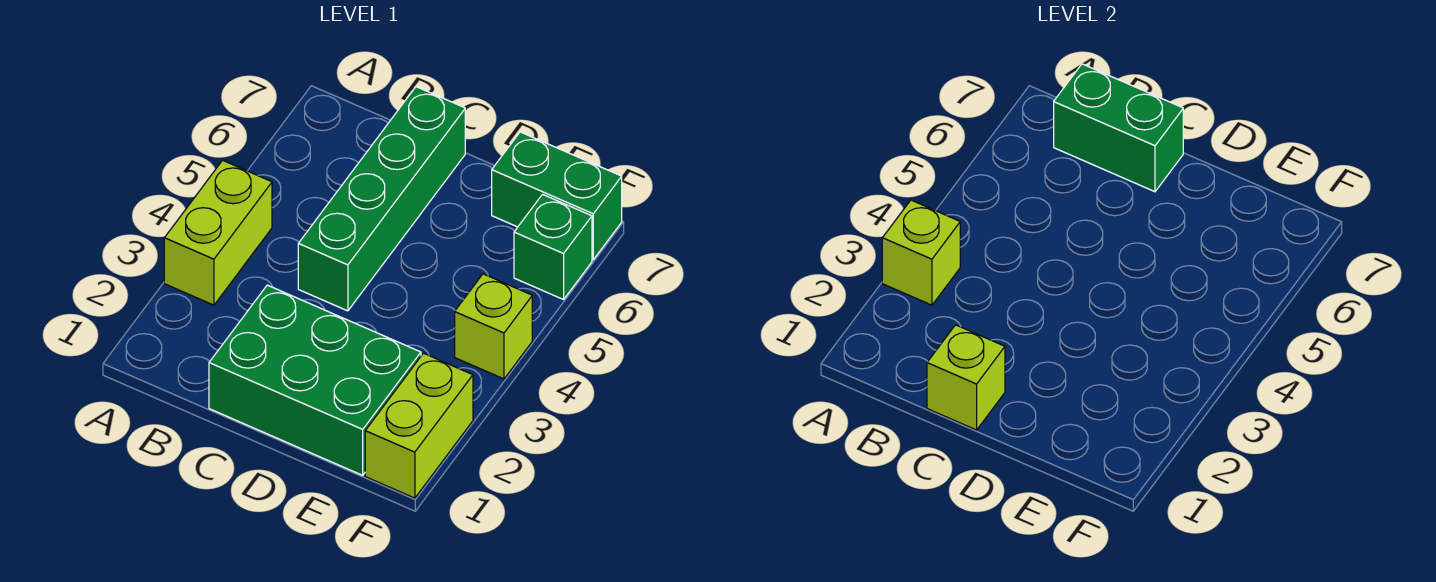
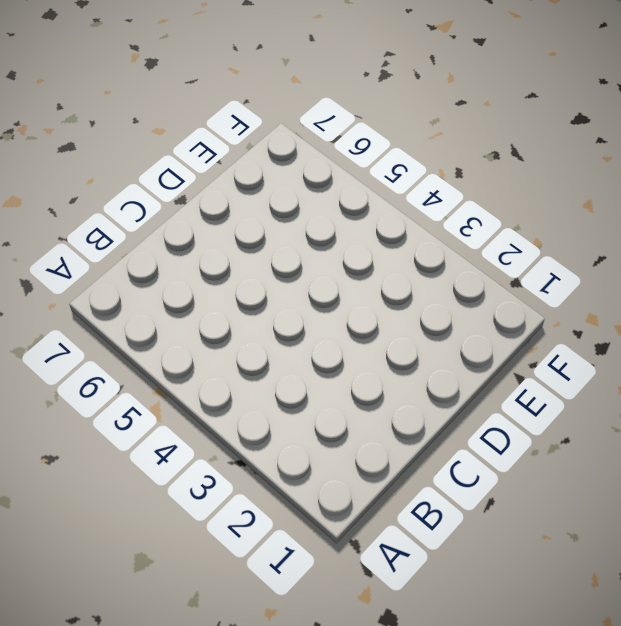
none -> lime 1x2 brick [164,160,272,305]
none -> green 2x3 brick [209,285,421,475]

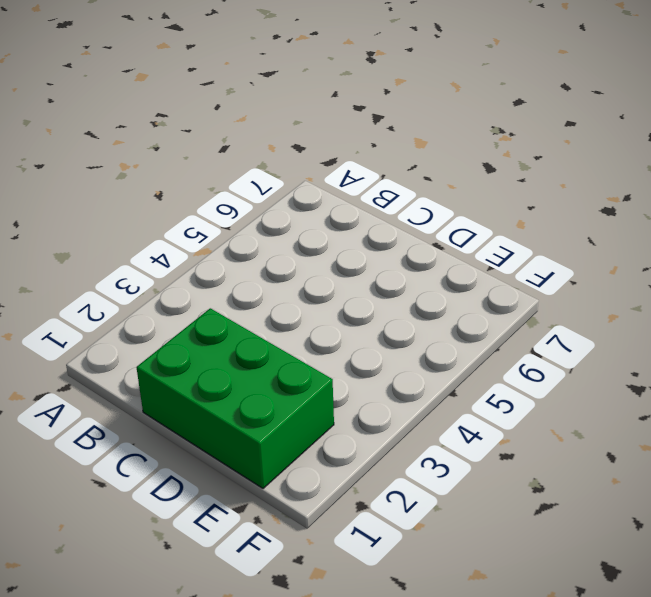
none -> lime 1x2 brick [164,160,272,305]
none -> green 1x4 brick [298,87,465,311]

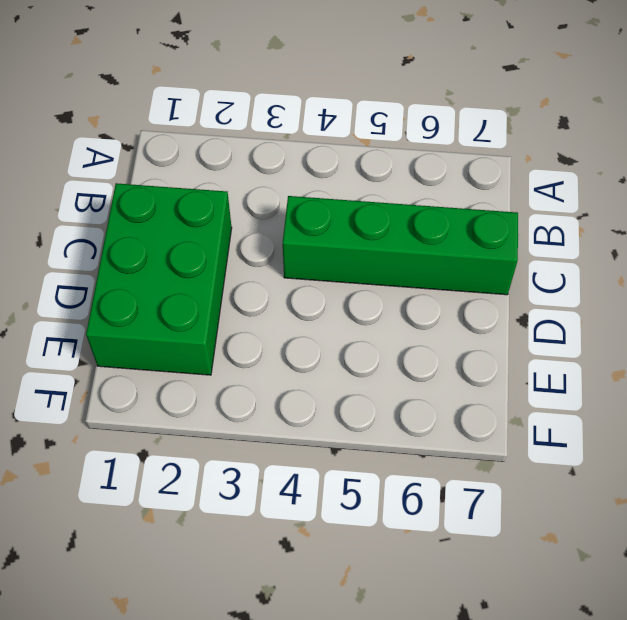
none -> lime 1x2 brick [164,160,272,305]
none -> green 1x2 brick [492,132,622,260]

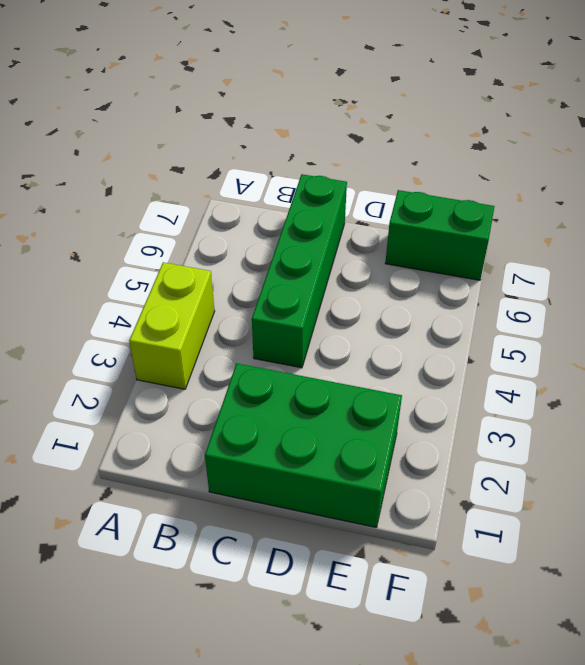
none -> lime 1x2 brick [365,353,473,498]
none -> lime 1x1 brick [455,274,532,379]

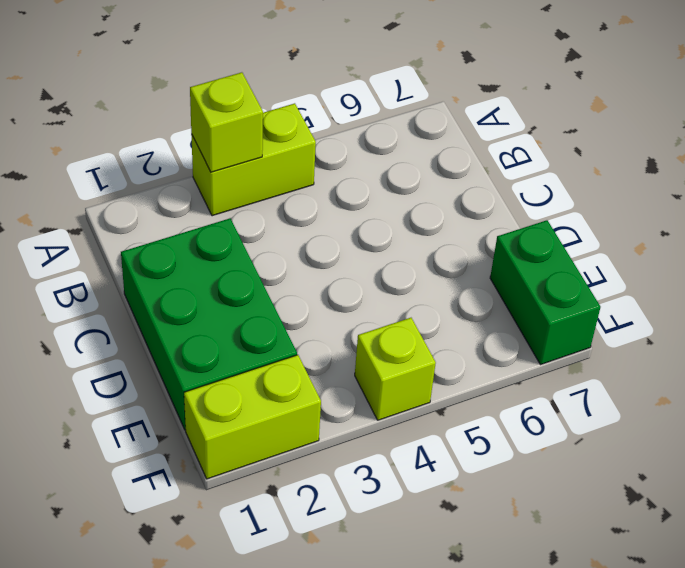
none -> green 1x4 brick [298,87,465,311]
none -> green 1x1 brick [514,194,592,300]

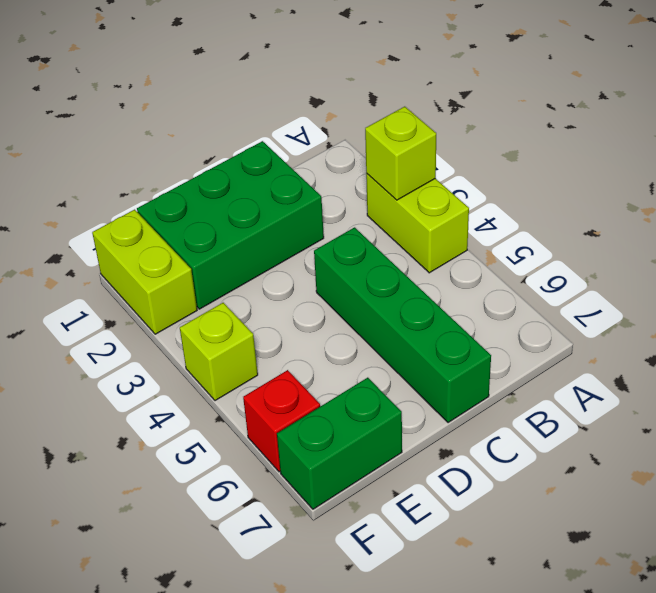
red 1x1 brick [243,370,320,472] -> green 1x1 brick [514,194,592,300]
none -> green 1x2 brick [1054,64,1183,192]
none -> lime 1x1 brick [927,325,1005,430]

